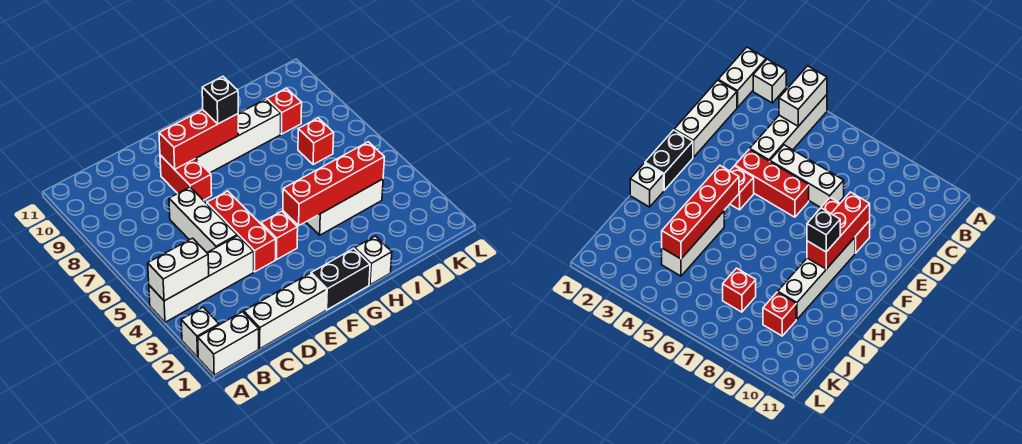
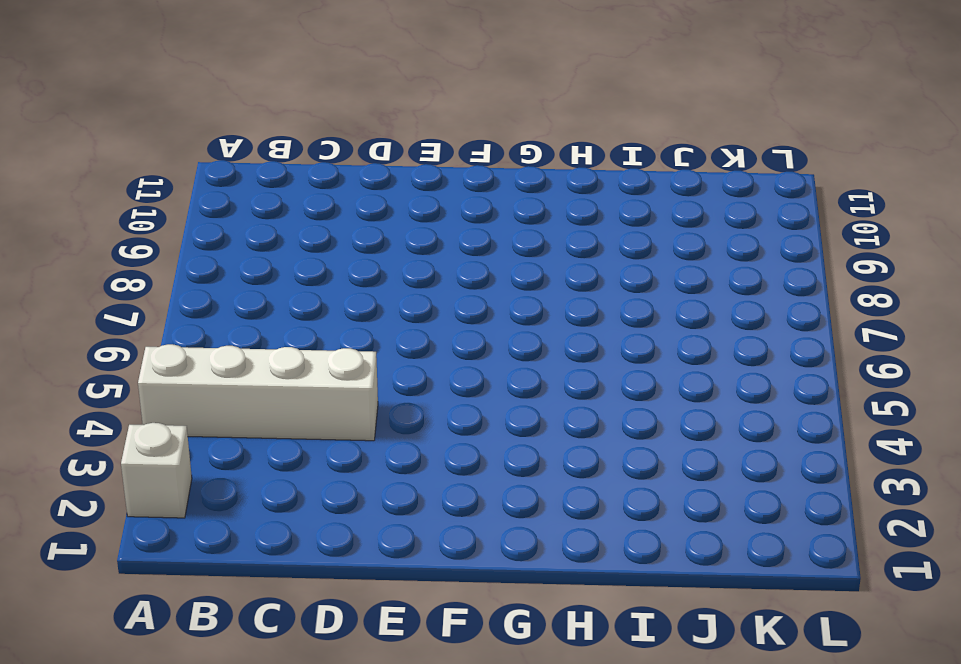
none -> white 1x2 brick [198,312,259,375]
none -> white 1x3 brick [244,274,326,349]
none -> white 1x3 brick [169,187,237,252]

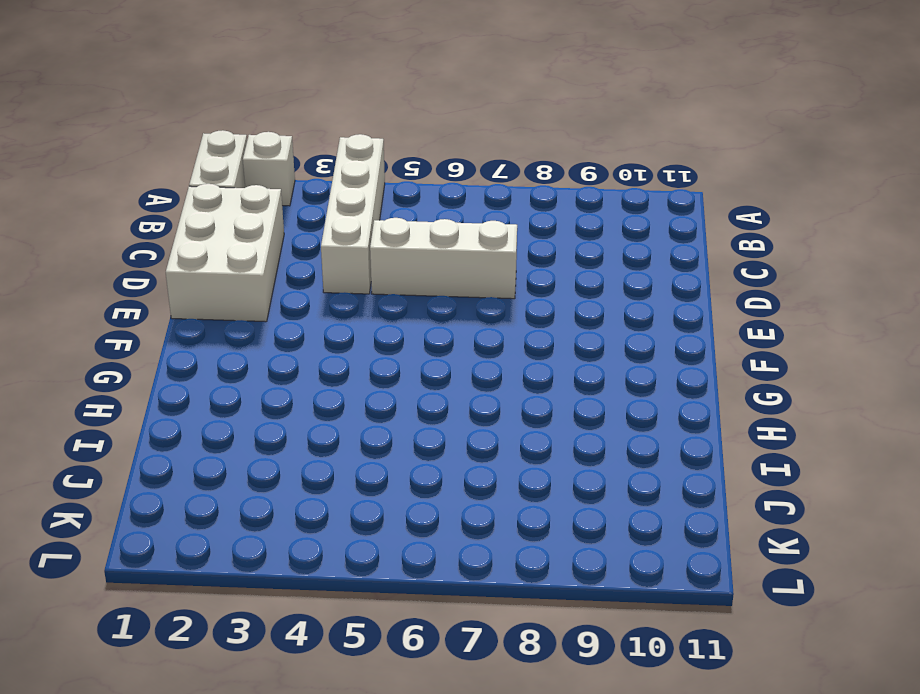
white 2x3 brick [166,184,284,322] -> white 1x3 brick [244,274,326,349]
none -> red 1x3 brick [207,191,276,272]
none -> red 1x2 brick [160,155,212,200]
none -> black 1x2 brick [311,248,370,310]

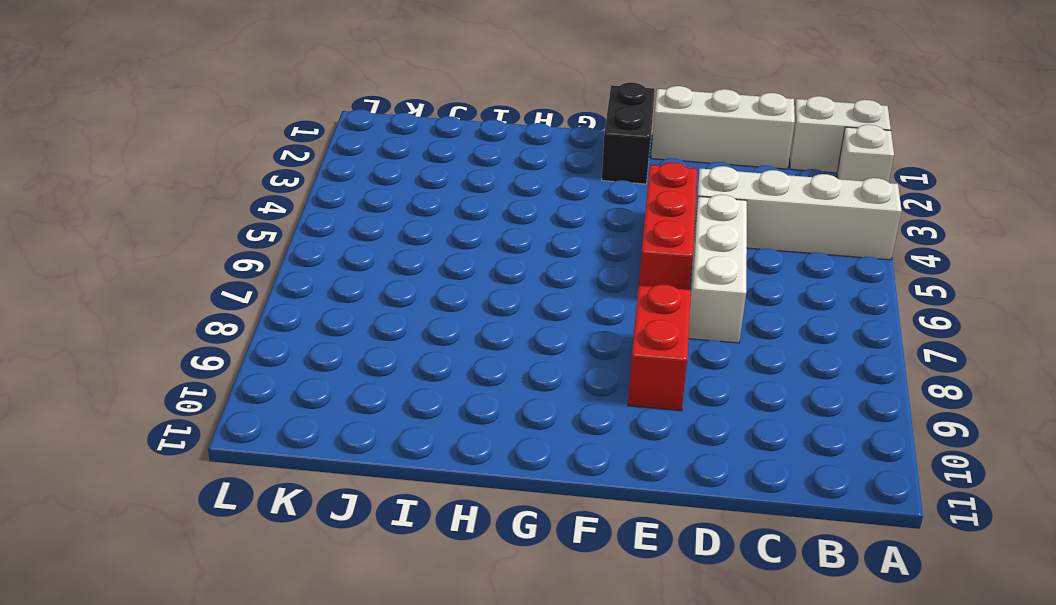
black 1x2 brick [602,82,655,184] -> black 1x2 brick turned to [311,248,370,310]
none -> red 1x1 brick [261,211,298,259]
none -> white 1x4 brick [196,99,281,173]
none -> white 1x1 brick [355,236,392,285]

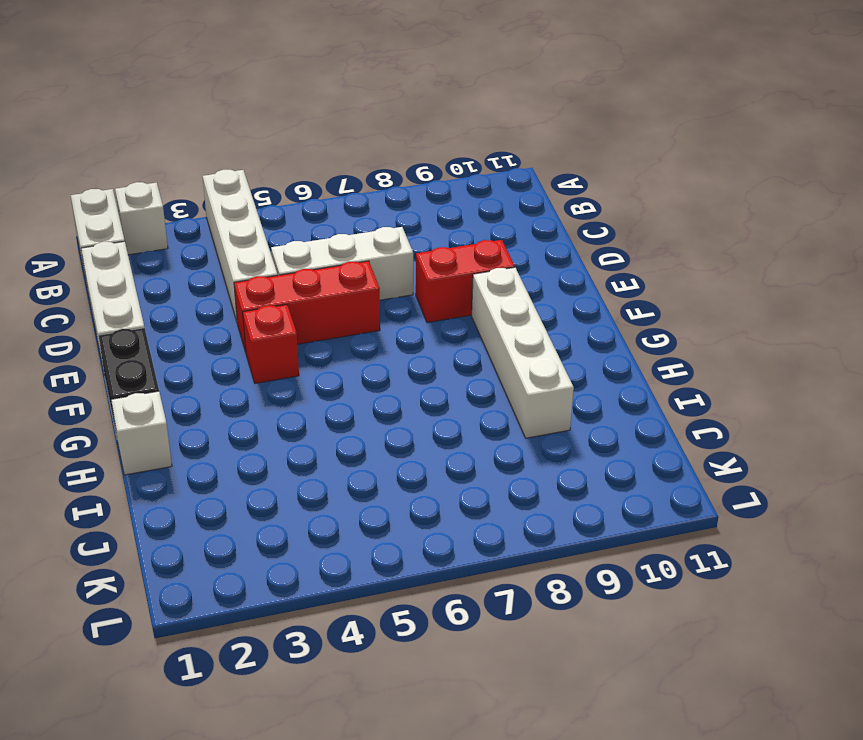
none -> white 1x3 brick [306,179,383,235]
none -> red 1x1 brick [298,118,334,164]
none -> red 1x1 brick [267,88,302,134]

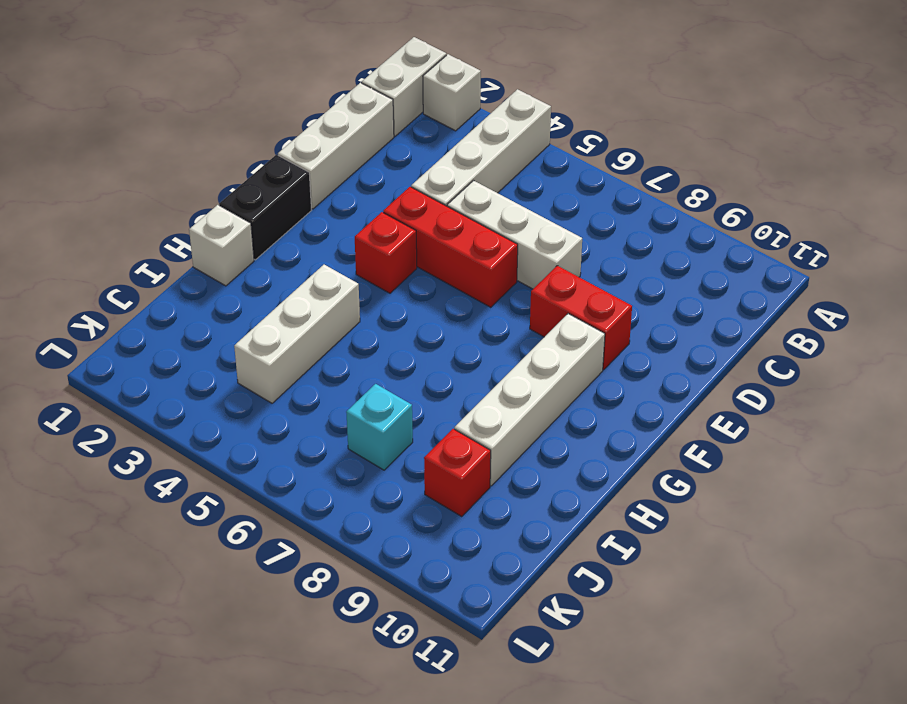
cyan 1x1 brick [346,384,413,470] -> red 1x1 brick [298,118,334,164]
none -> white 1x2 brick [148,238,209,301]
none -> red 1x3 brick [159,110,238,169]
none -> red 1x4 brick [283,142,384,225]

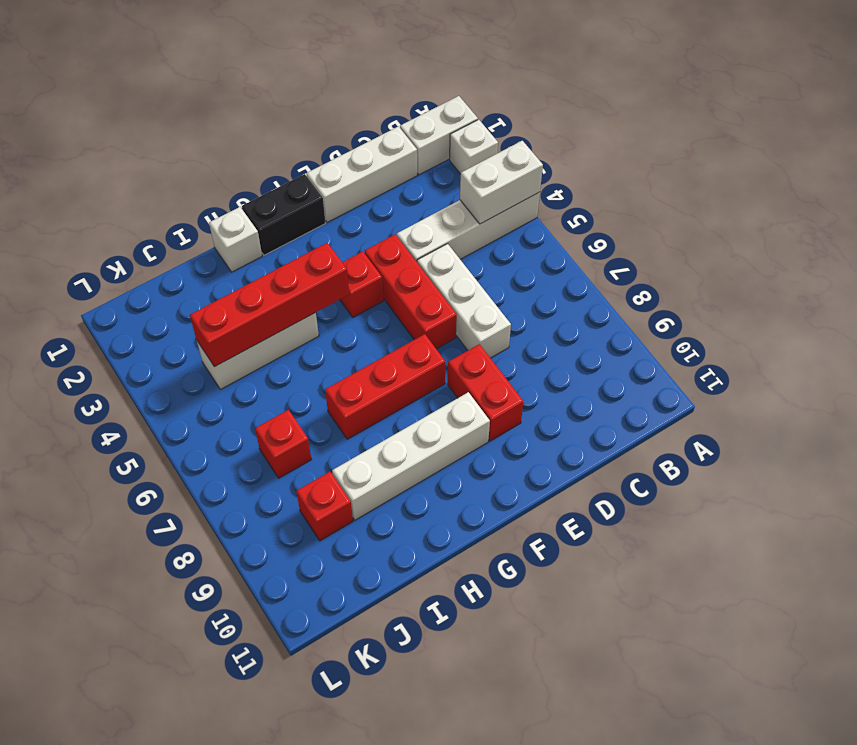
red 1x3 brick [325,334,445,439] -> red 1x3 brick moved to [159,110,238,169]
none -> black 1x1 brick [202,76,238,124]

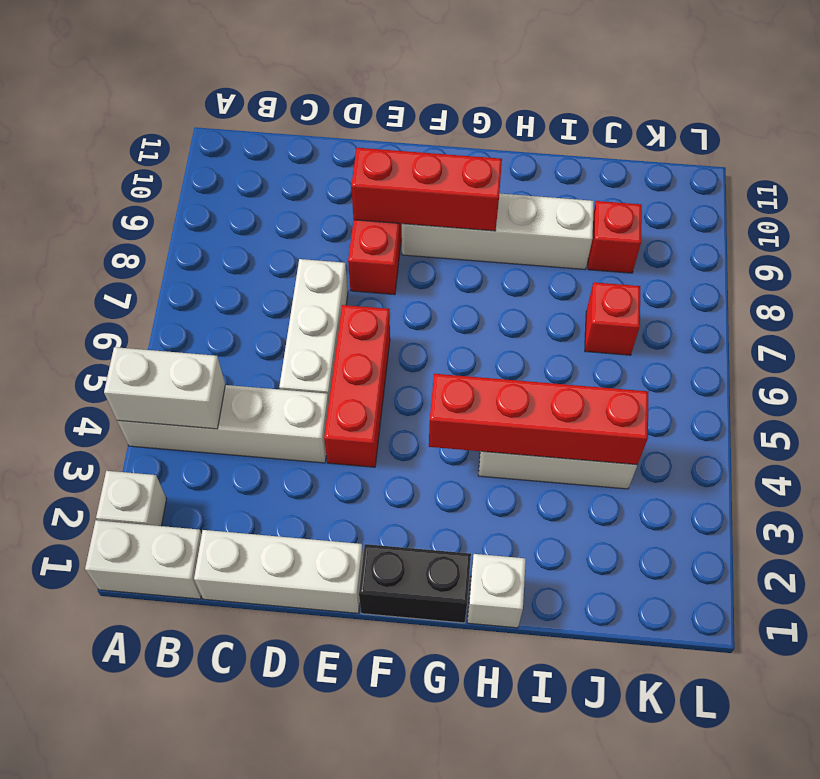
none -> red 1x1 brick [261,211,298,259]
none -> black 1x1 brick [202,76,238,124]

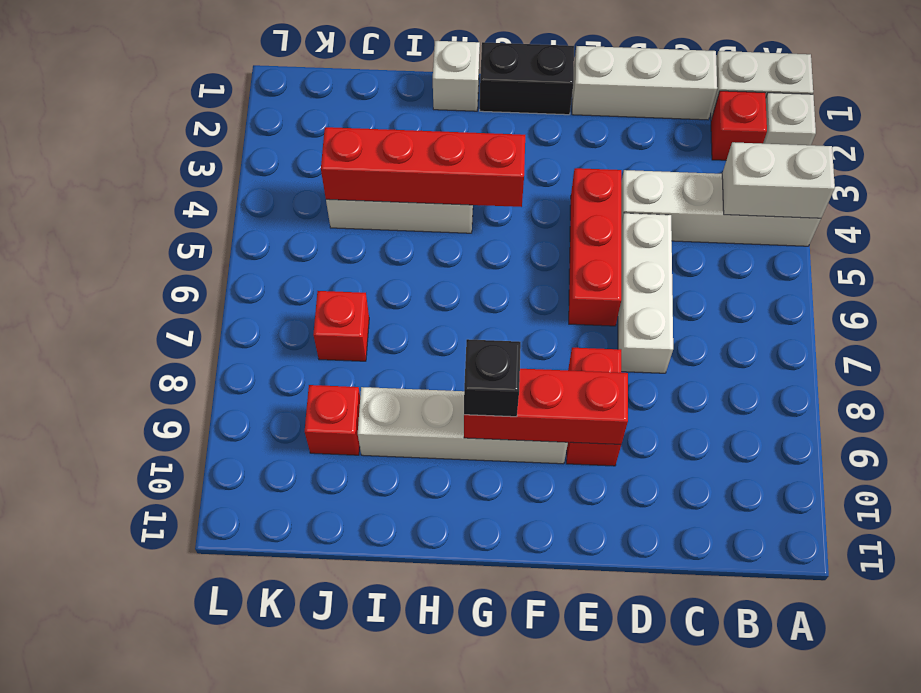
red 1x1 brick [711,91,767,160] -> red 1x1 brick moved to [261,211,298,259]

